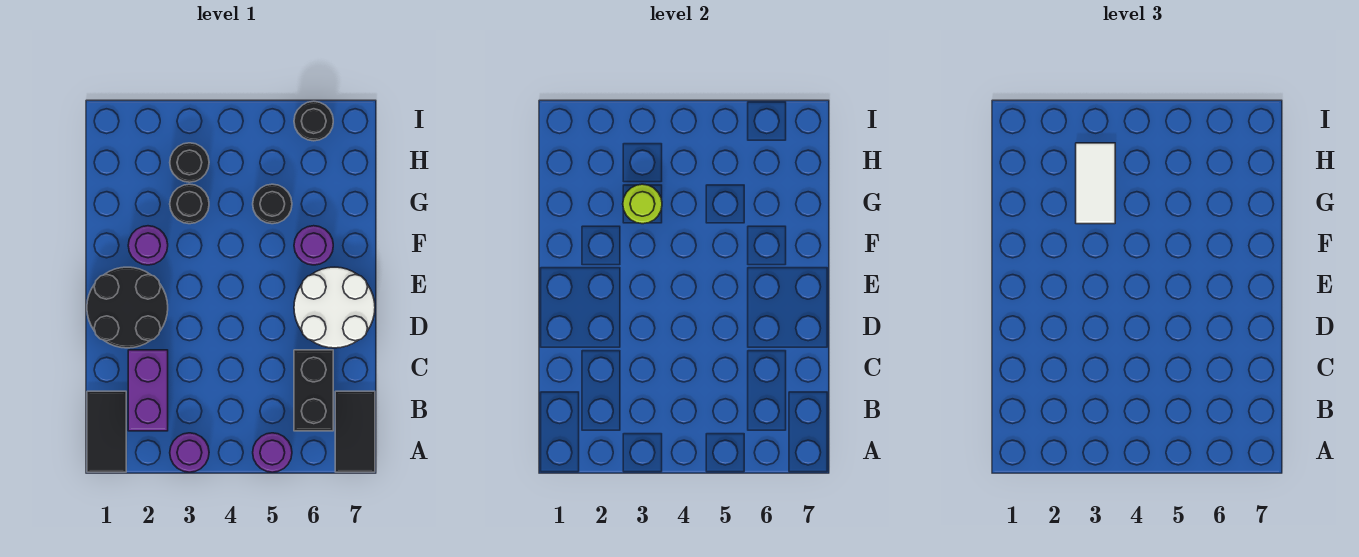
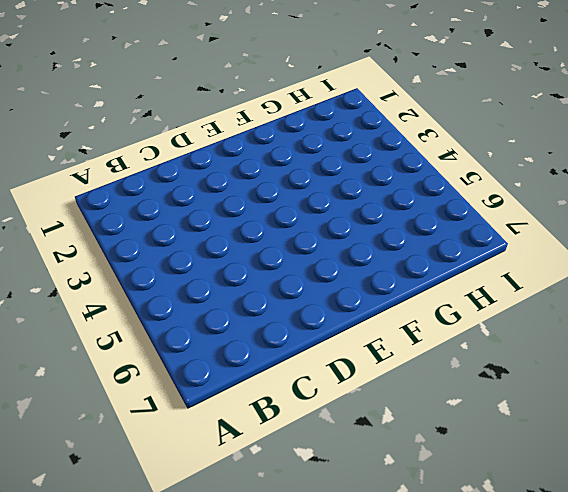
none -> black 1x2 tile [87,391,126,472]
none -> purple 1x1 round brick [170,433,209,472]
none -> purple 1x1 round brick [253,433,292,472]

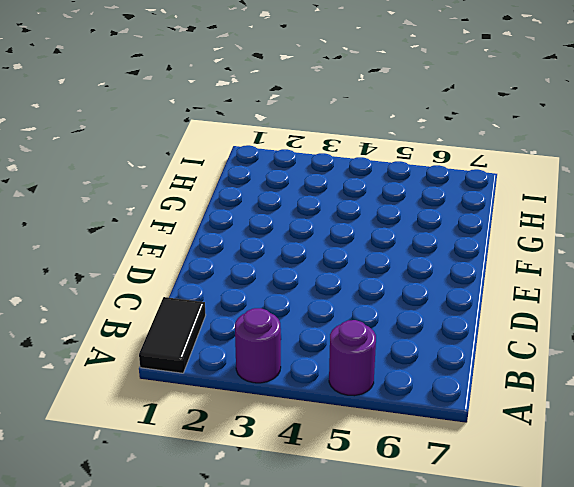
none -> black 1x2 tile [335,391,375,472]
none -> purple 1x2 brick [128,350,168,431]
none -> black 1x2 brick [294,350,333,431]

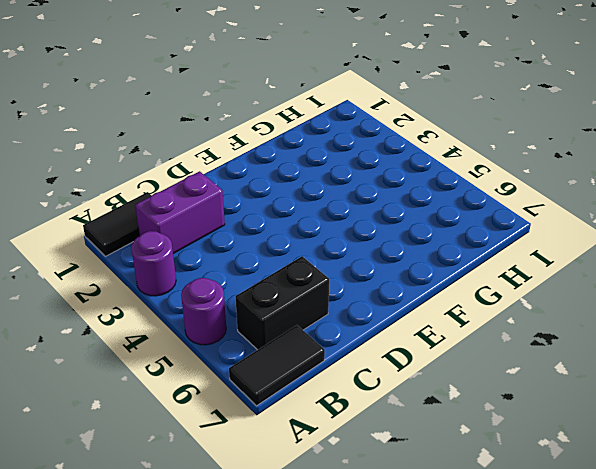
none -> black 2x2 round brick [87,267,168,348]
none -> white 2x2 round brick [294,267,375,348]
none -> purple 1x1 round brick [128,226,168,265]

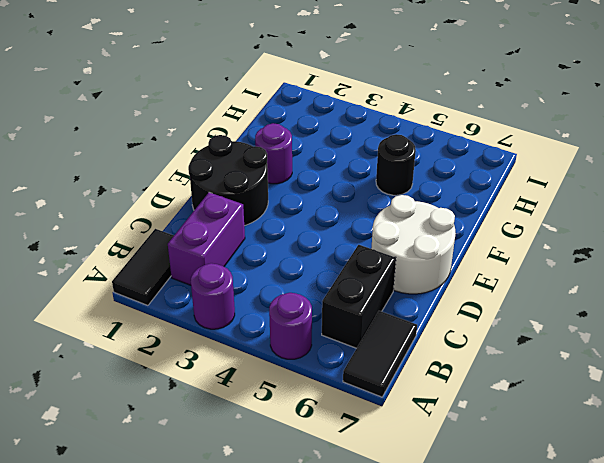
none -> purple 1x1 round brick [294,226,333,265]
none -> black 1x1 round brick [170,184,209,224]
none -> black 1x1 round brick [170,143,209,182]

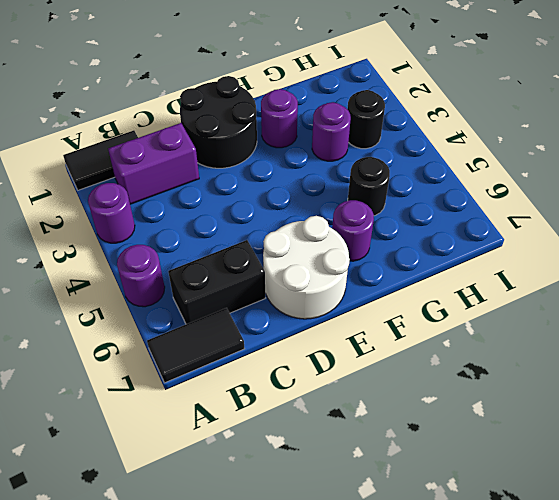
purple 1x1 round brick [312,102,351,161] -> black 1x1 round brick [170,184,209,224]
none -> black 1x1 round brick [294,101,333,141]
none -> lime 1x1 round brick [623,184,662,224]
none -> white 1x2 tile [1076,143,1115,224]

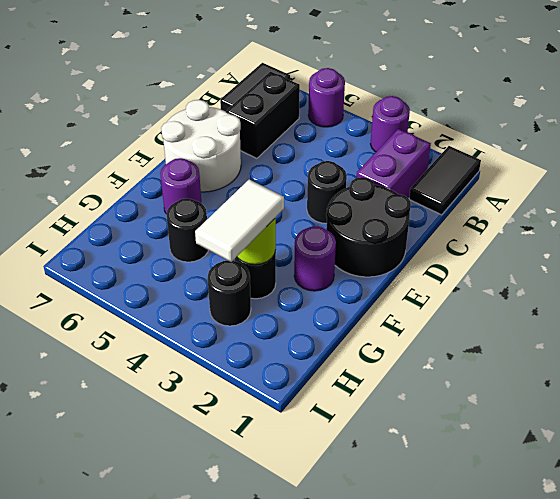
black 1x1 round brick [307,161,347,223] -> black 1x1 round brick moved to [294,101,333,141]

